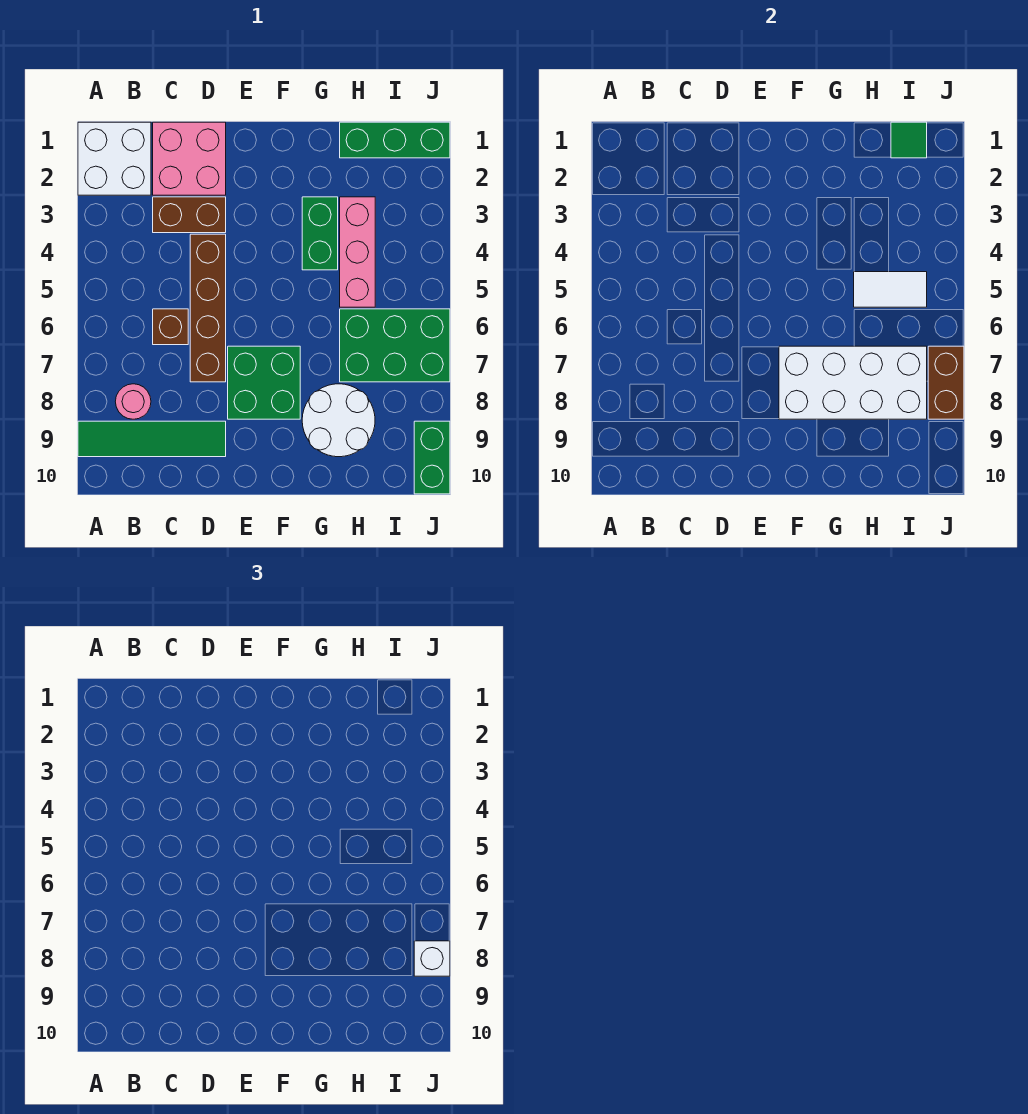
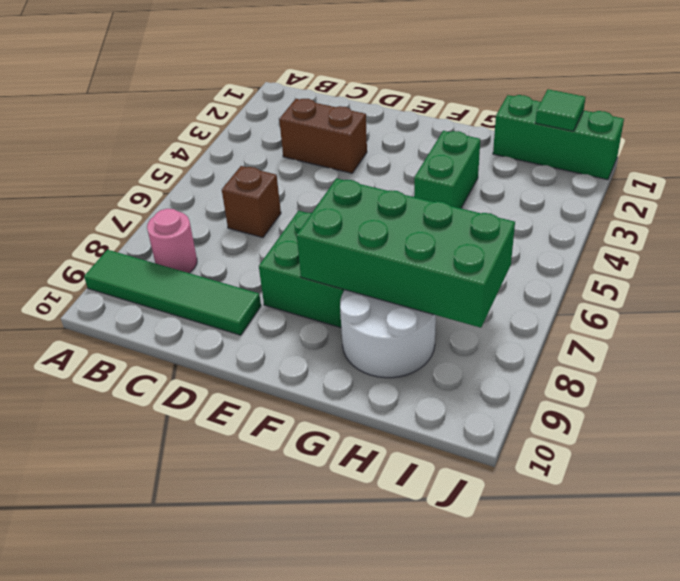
green 2x4 brick [297,178,515,328] -> white 2x4 brick [779,346,927,419]
none -> white 2x2 brick [78,122,151,195]
none -> pink 2x2 brick [153,122,226,195]
none -> brown 1x4 brick [190,234,226,382]

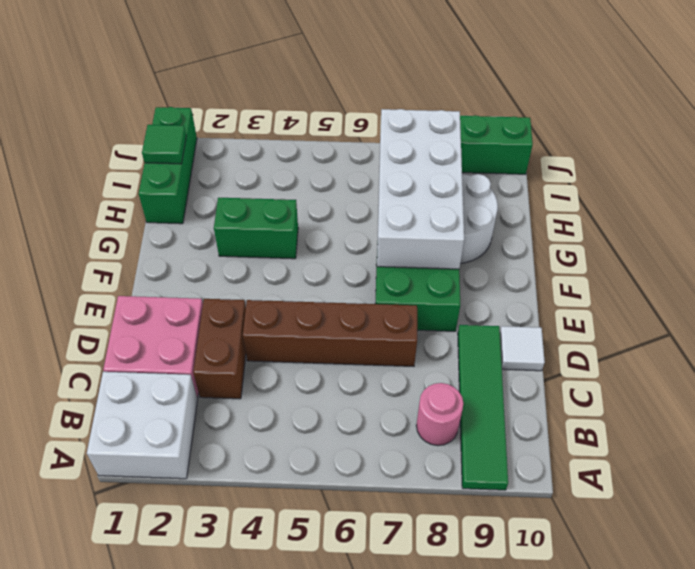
white 1x1 tile [500,326,545,371] -> none
none -> brown 1x1 brick [153,309,188,345]
none -> pink 1x3 brick [340,197,375,307]
none -> green 2x3 brick [340,309,450,382]

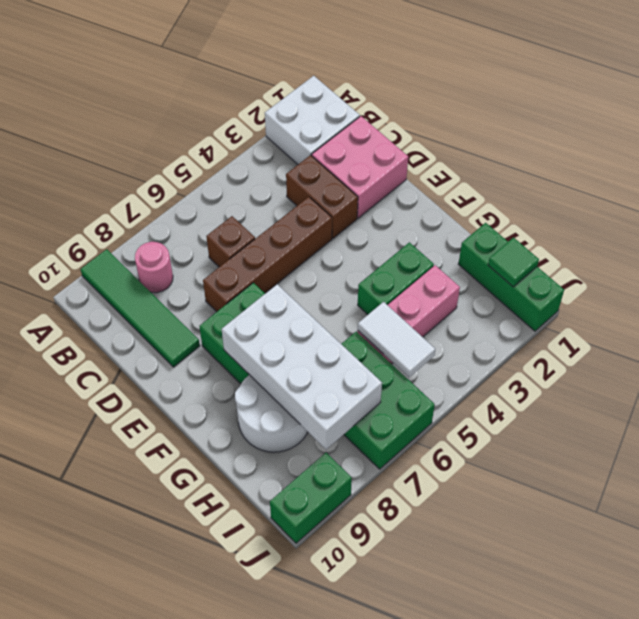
none -> brown 1x2 brick [928,346,964,419]
none -> white 1x1 brick [414,941,450,976]

